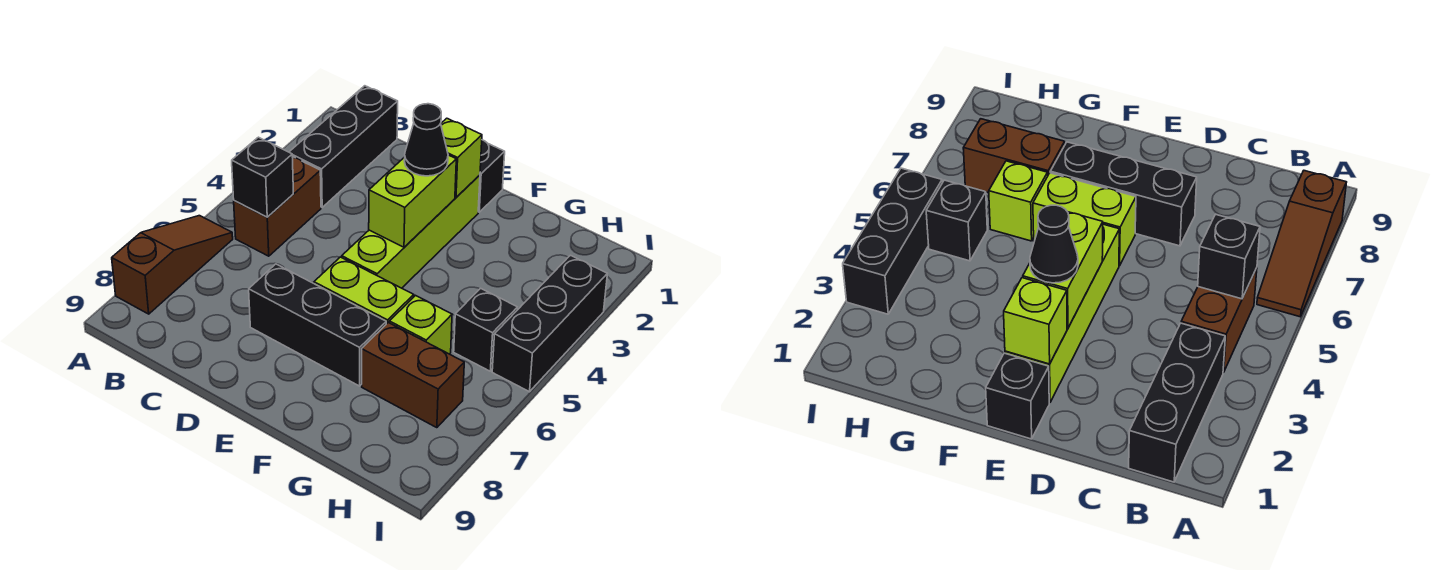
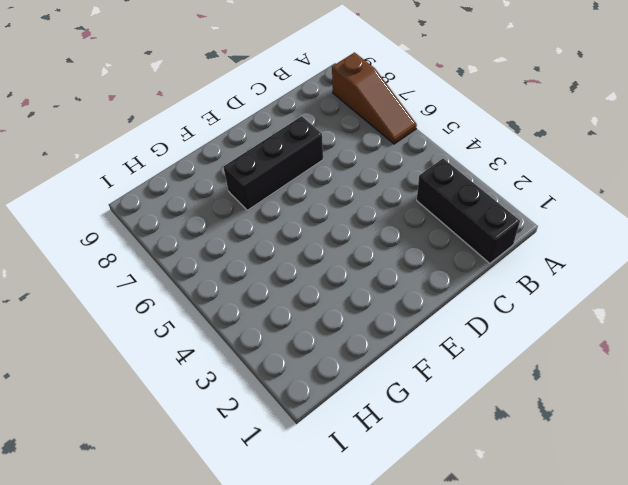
none -> brown 1x2 brick [234,156,321,256]
none -> black 1x1 brick [478,140,505,212]
none -> lime 1x4 brick [342,175,480,288]

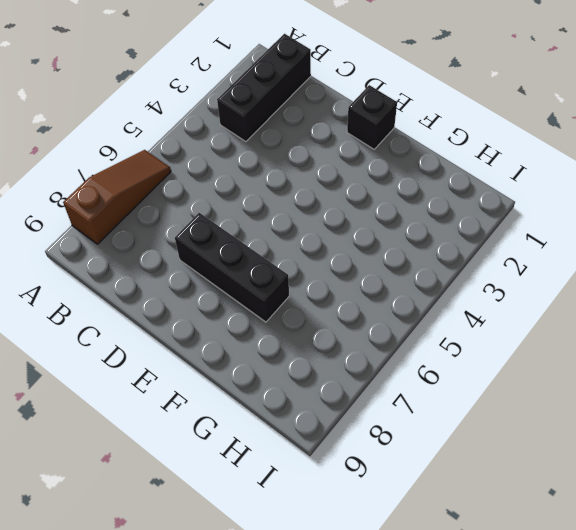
none -> brown 1x2 brick [234,156,321,256]
none -> lime 1x4 brick [342,175,480,288]
none -> lime 1x2 brick [314,257,414,324]

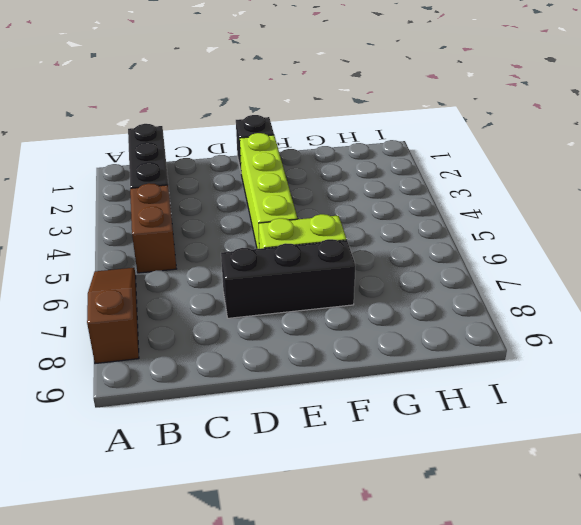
none -> lime 1x1 brick [389,295,452,354]
none -> brown 1x2 brick [362,322,464,428]
none -> black 1x1 brick [454,288,518,371]

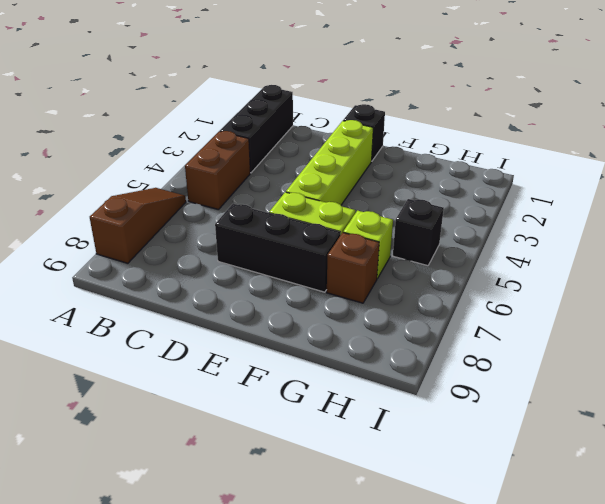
brown 1x1 brick [327,233,379,303] -> brown 1x2 brick [362,322,464,428]
none -> black 1x3 brick [492,255,607,392]
none -> black 1x1 brick [232,137,293,217]
none -> lime 1x1 brick [441,118,482,197]

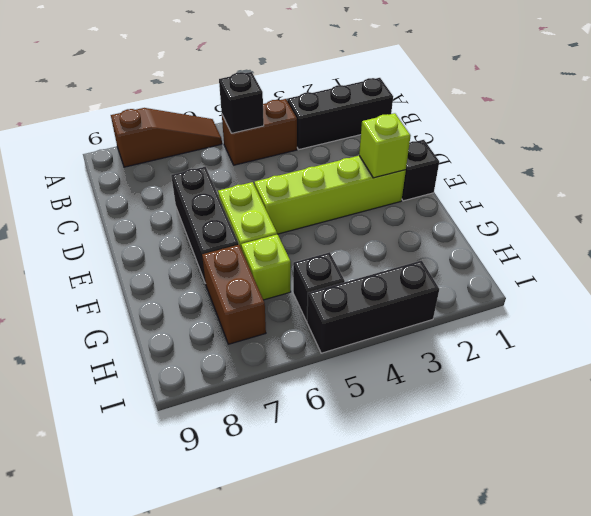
none -> lime 1x2 brick [369,155,456,247]
none -> black 1x1 cone [404,104,448,176]

